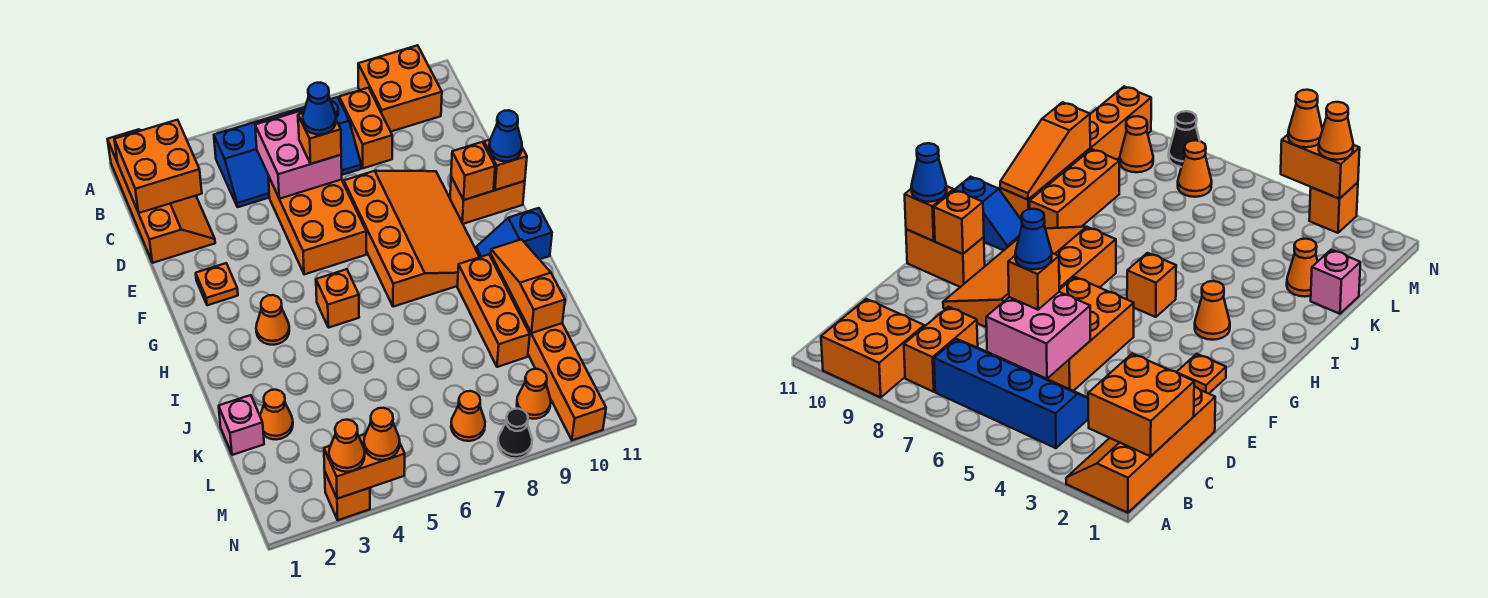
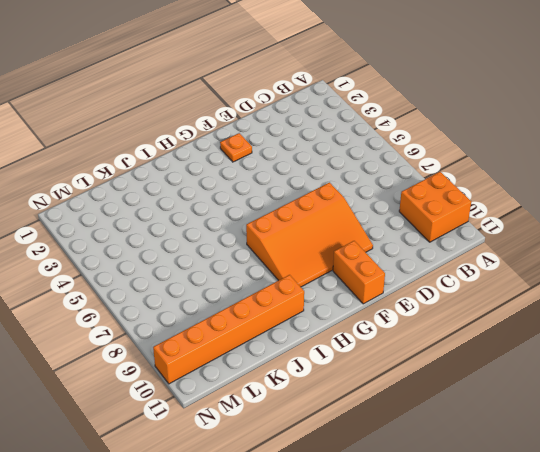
none -> orange 2x4 slope [108,130,215,263]
none -> blue 2x4 slope [214,97,361,207]
none -> orange 1x2 brick [339,88,392,168]
none -> orange 2x3 brick [268,176,366,274]

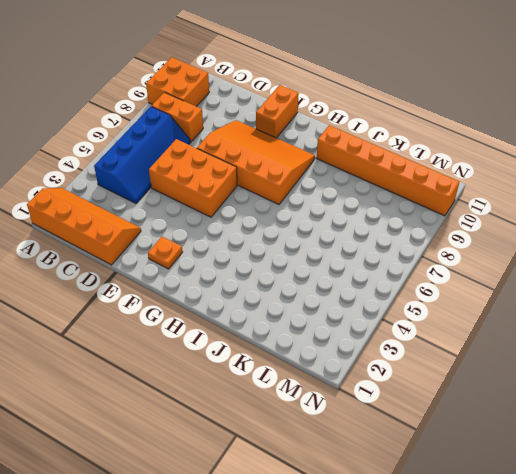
none -> orange 1x1 cone [256,295,289,345]
none -> orange 1x1 brick [316,269,359,328]
none -> blue 1x2 slope [476,208,552,259]
none -> orange 1x3 brick [457,254,530,367]

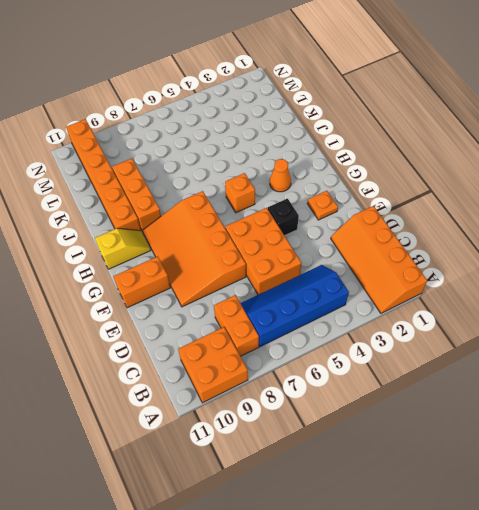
black 1x1 brick [268,199,299,236] -> none
yellow 1x2 slope [95,229,151,269] -> blue 1x2 slope [476,208,552,259]
none -> pink 1x1 brick [219,395,264,455]
none -> orange 1x1 cone [260,390,293,440]
none -> orange 1x1 cone [451,391,485,441]
none -> orange 1x1 cone [517,369,551,419]

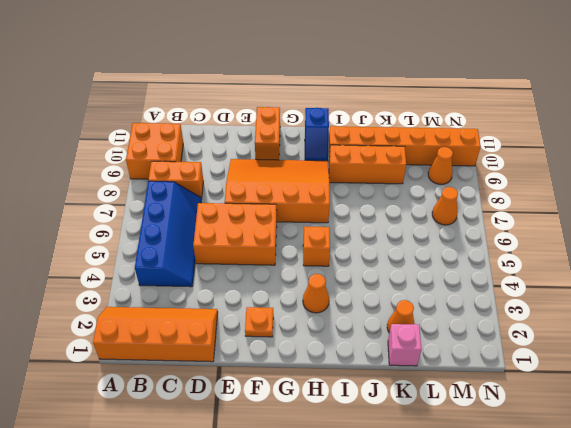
none -> orange 1x1 brick [325,473,370,520]
none -> black 1x1 cone [498,409,532,459]
none -> orange 2x2 brick [114,120,202,213]
none -> pink 2x2 brick [255,110,342,199]

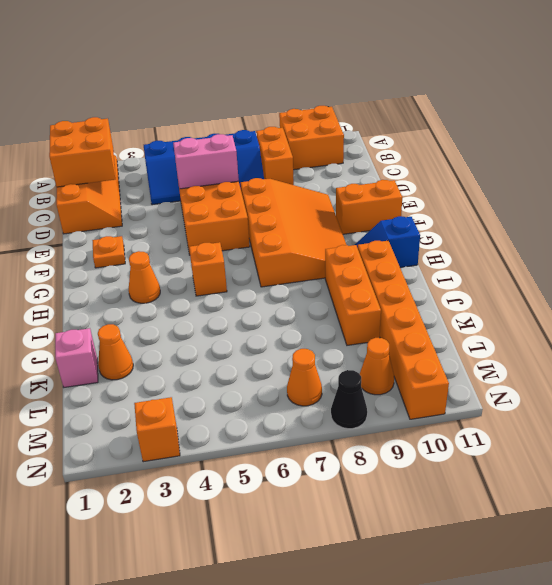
pink 1x2 brick [173,134,239,189] -> pink 2x2 brick [255,110,342,199]
none -> orange 1x1 brick [451,142,495,200]
none -> orange 1x1 brick [484,140,527,190]
none -> orange 1x3 slope [491,239,565,333]
none -> orange 1x2 brick [324,434,405,499]

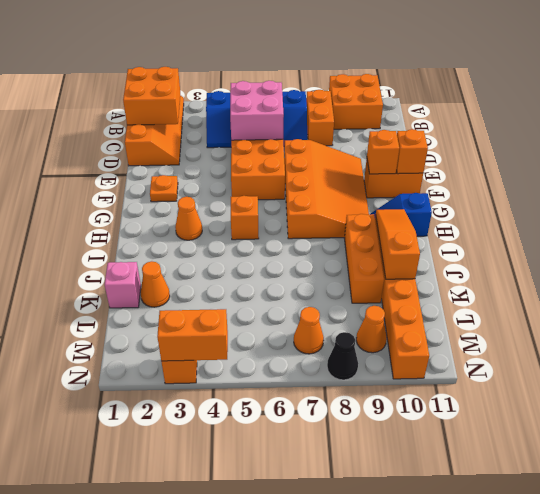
none -> orange 1x1 brick [298,113,341,164]
none -> blue 1x1 cone [489,110,522,161]
none -> orange 1x1 cone [329,420,365,472]
none -> orange 1x1 cone [364,408,400,460]

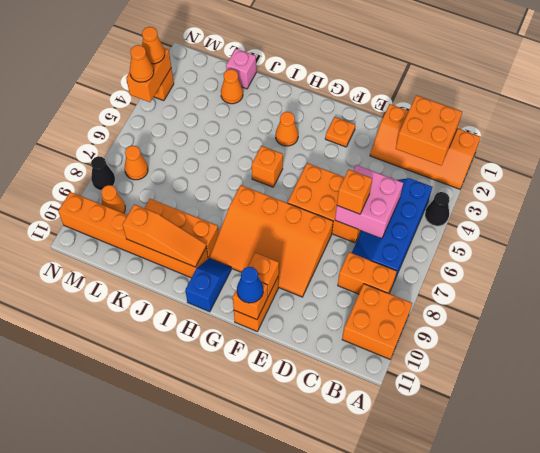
black 1x1 cone [425,192,450,226] -> none
none -> blue 1x1 cone [303,83,336,135]

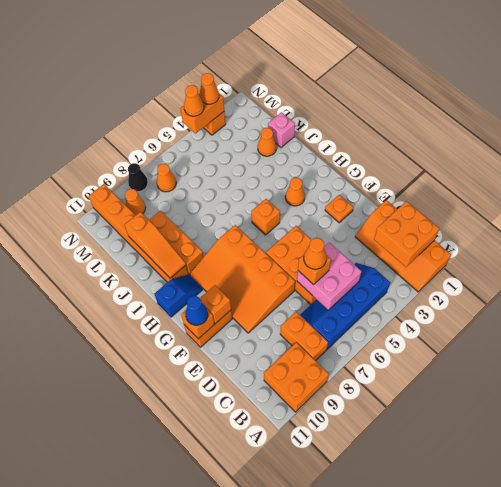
orange 1x1 cone [304,238,327,269] -> blue 1x1 cone [303,83,336,135]

